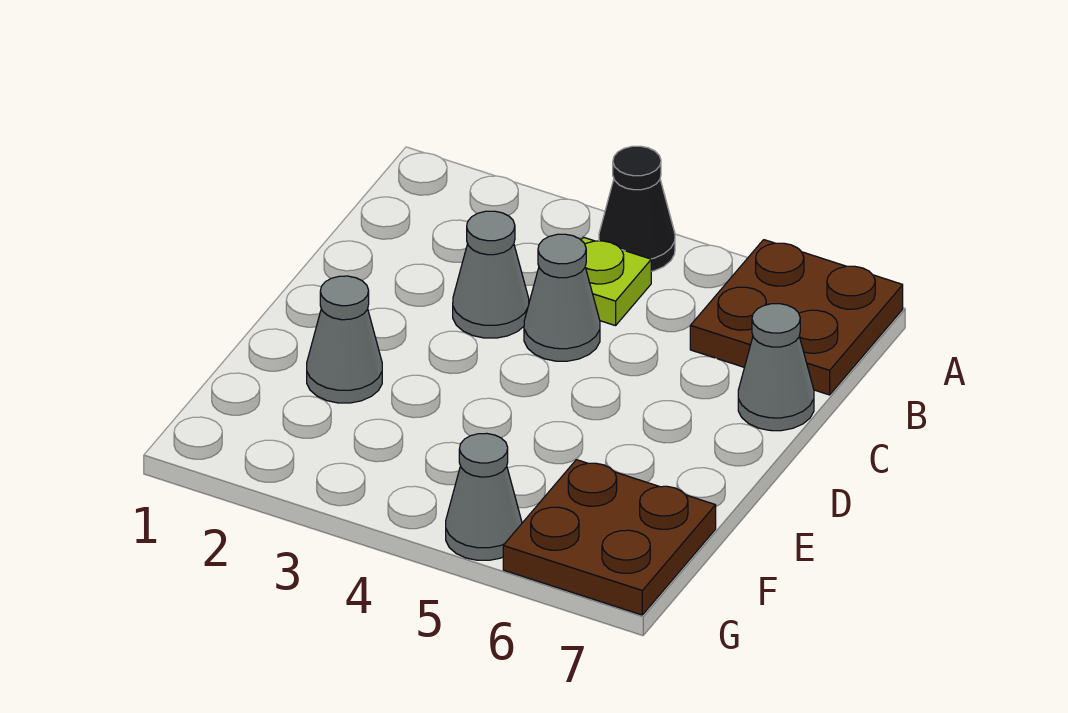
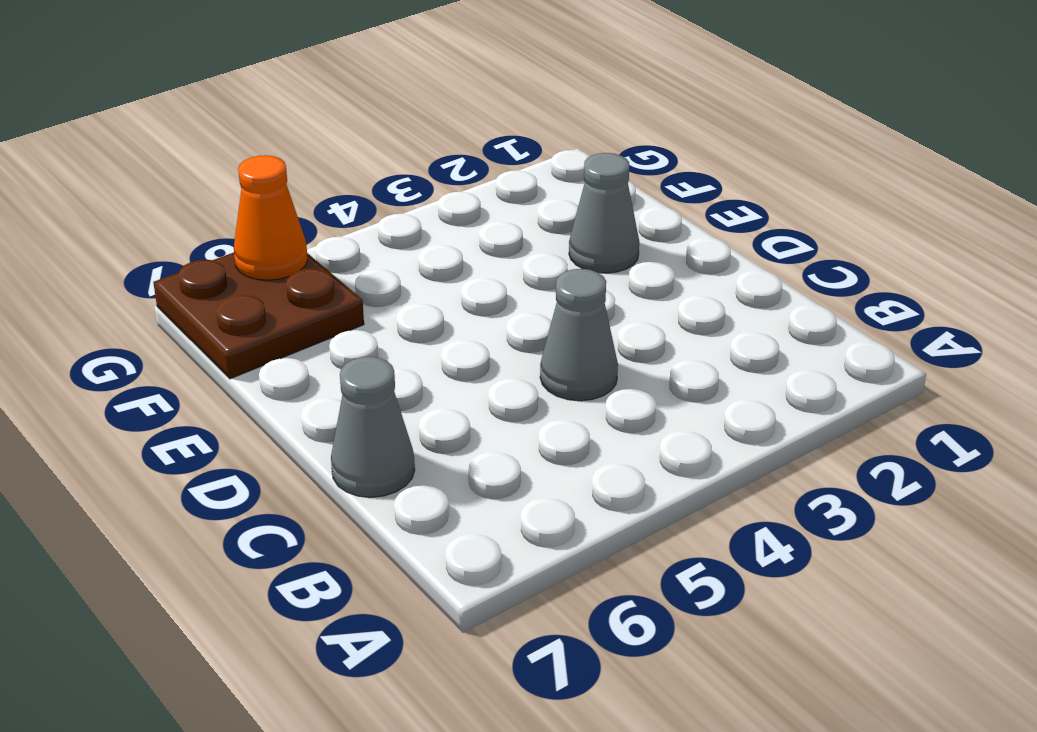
orange 1x1 cone [234,155,308,280] -> none
none -> black 1x1 cone [599,146,675,271]
none -> brown 2x2 plate [690,240,903,395]

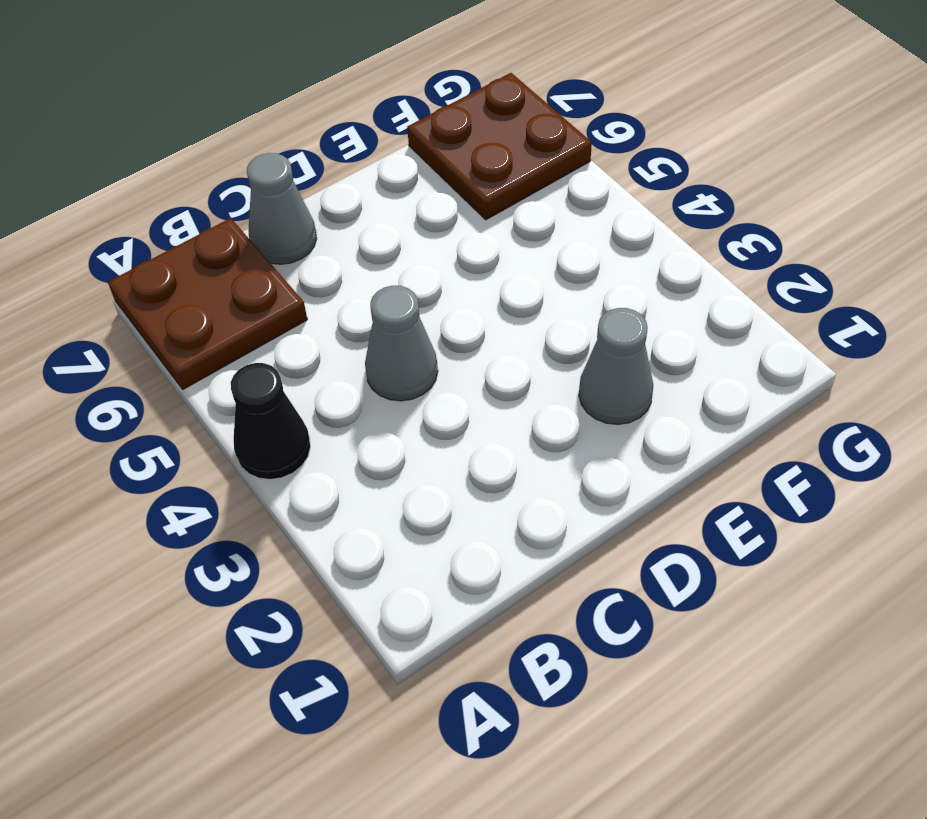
none -> lime 1x1 plate [581,237,651,326]
none -> grey 1x1 cone [453,211,529,338]

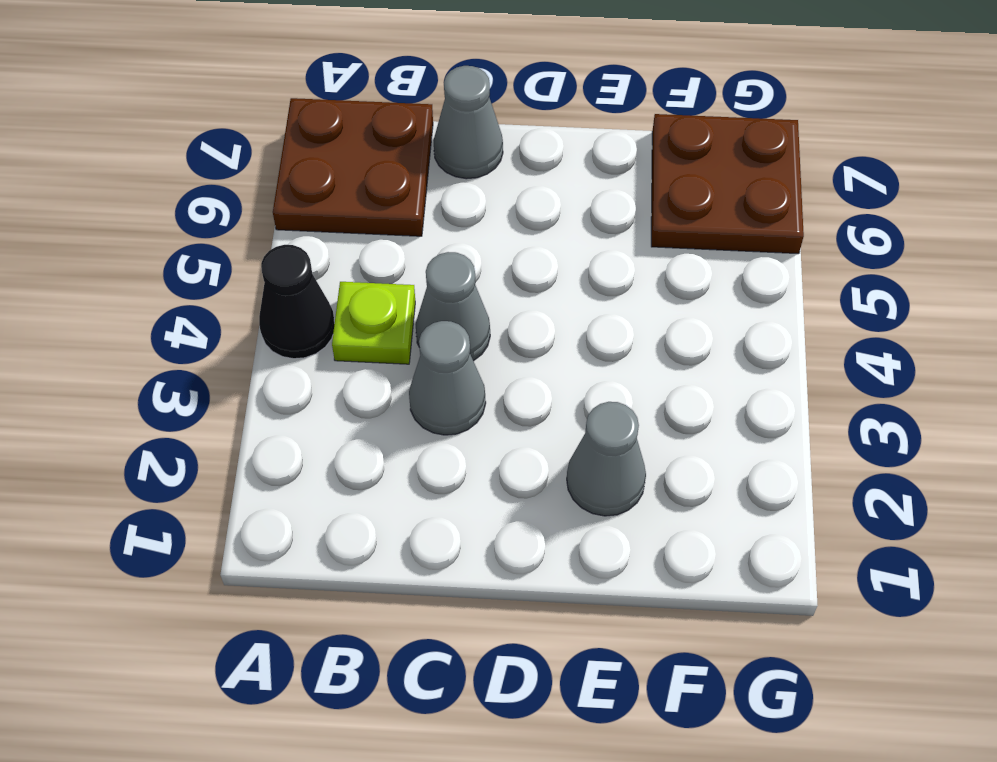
none -> grey 1x1 cone [446,433,522,560]

